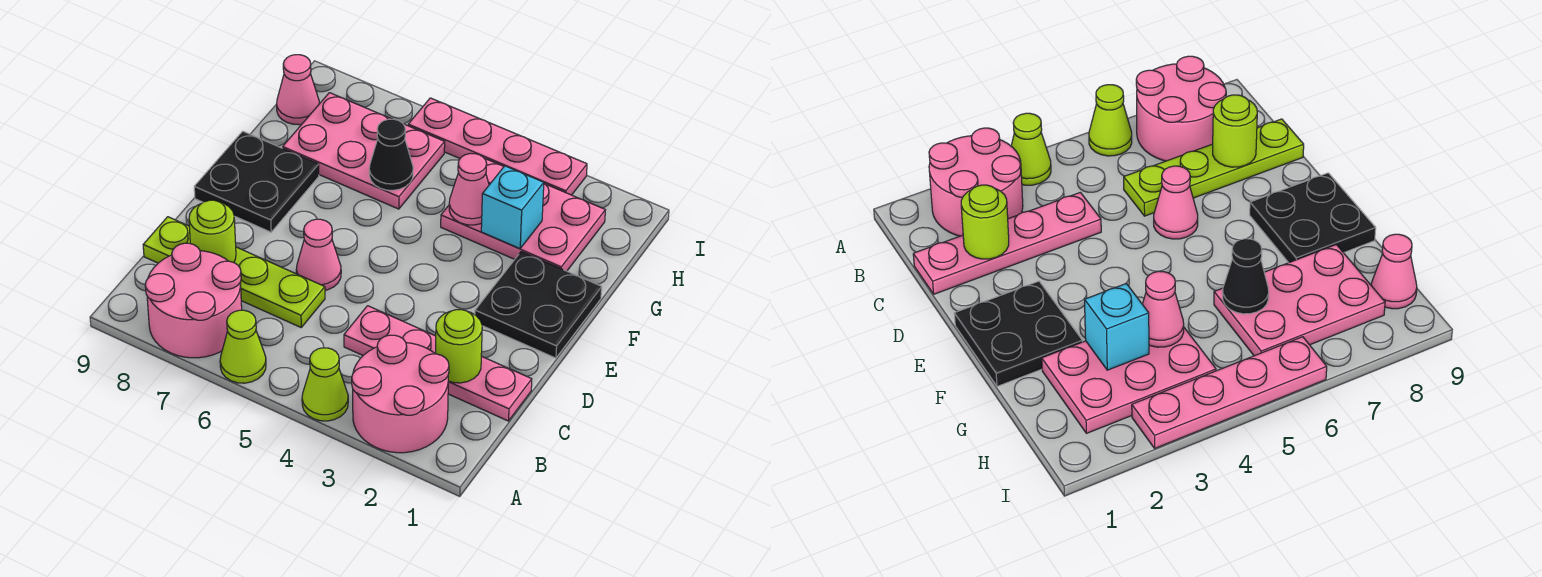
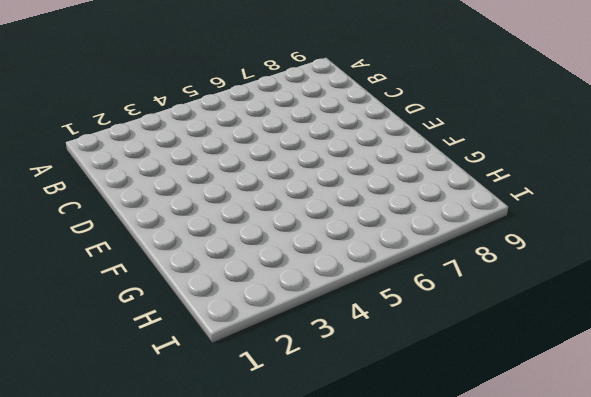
none -> pink 2x2 round brick [352,335,449,453]
none -> lime 1x1 cone [302,348,348,421]
none -> lime 1x1 cone [220,310,266,383]

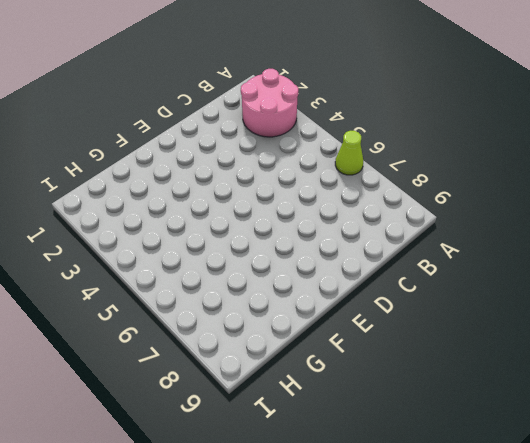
none -> lime 1x1 cone [302,348,348,421]
none -> pink 2x2 round brick [145,243,242,358]
none -> pink 1x4 plate [344,306,532,421]

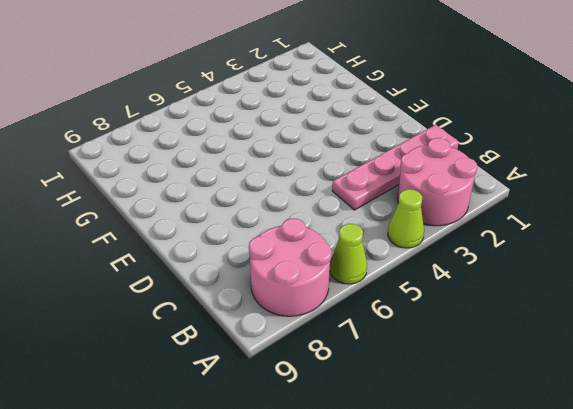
none -> lime 1x4 plate [143,217,325,327]
none -> pink 1x1 cone [296,219,341,290]
none -> black 2x2 plate [475,252,602,358]

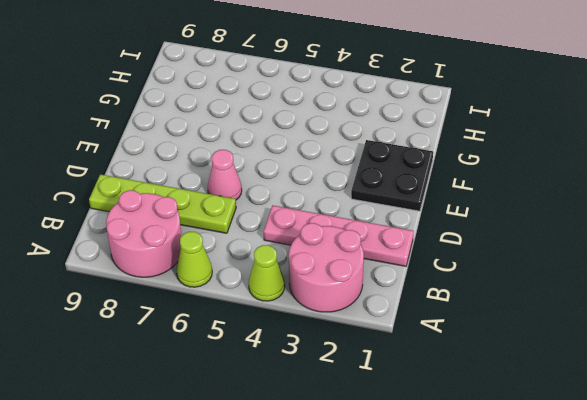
none -> black 2x2 plate [194,131,319,232]
none -> pink 2x3 plate [441,159,605,271]
none -> pink 2x3 plate [283,93,445,209]

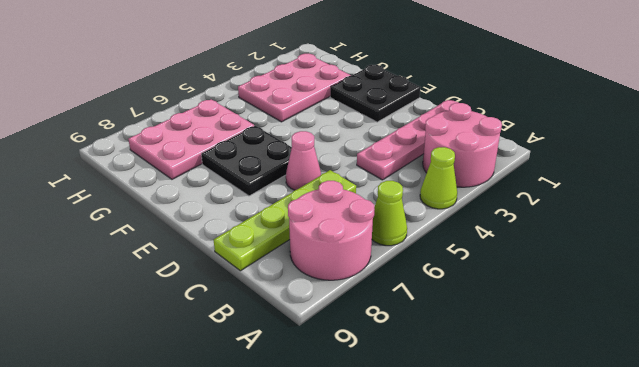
black 2x2 plate [201,126,292,196] -> black 2x2 plate moved to [194,131,319,232]
none -> pink 1x1 cone [277,55,319,125]
none -> pink 1x4 plate [408,98,587,195]
none -> lime 1x1 round brick [436,310,482,383]

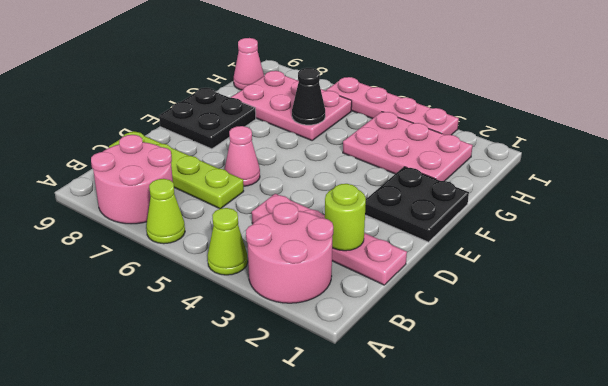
none -> lime 1x1 round brick [189,200,236,263]
none -> cyan 1x1 brick [481,166,544,249]
none -> pink 1x1 cone [449,153,489,225]

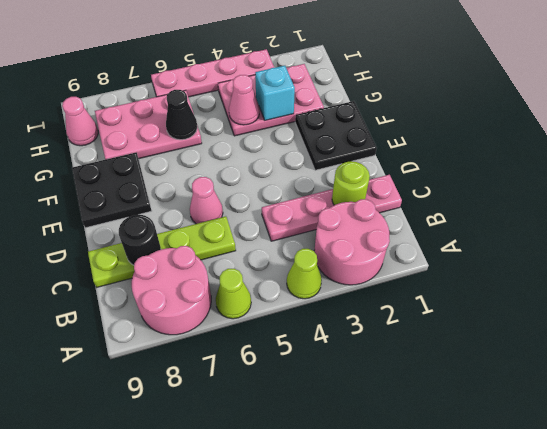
black 1x1 round brick [119,215,161,265] -> lime 1x1 round brick [189,200,236,263]

